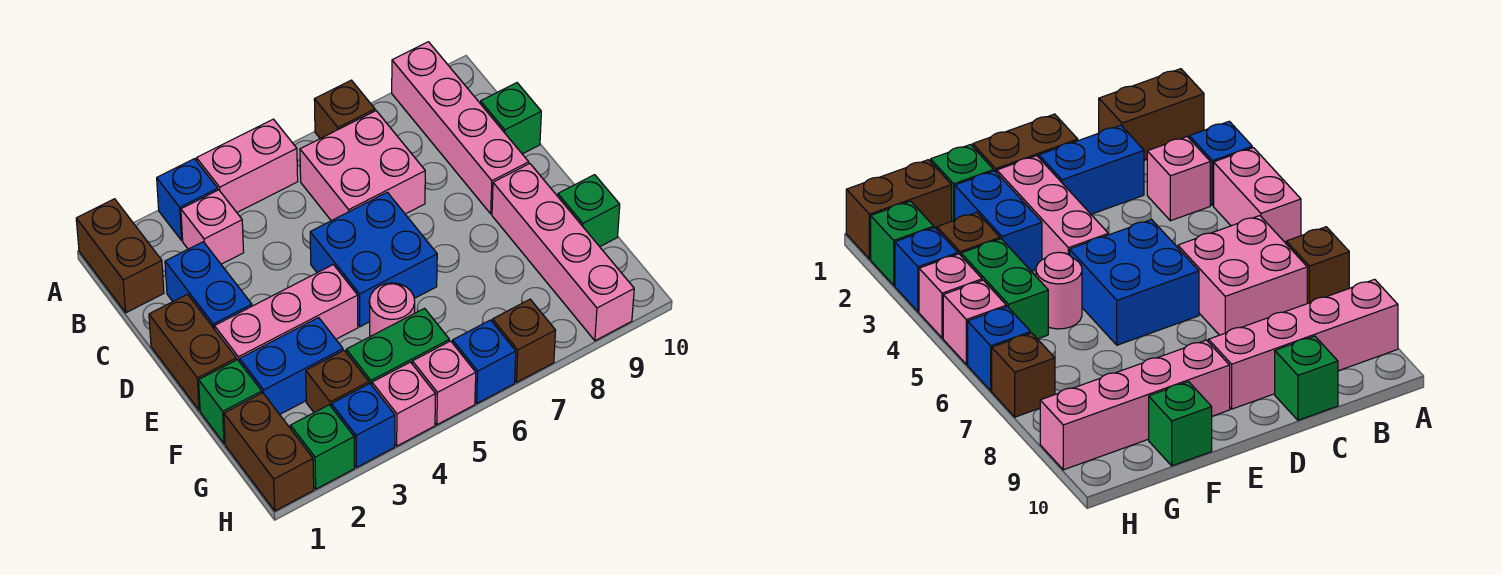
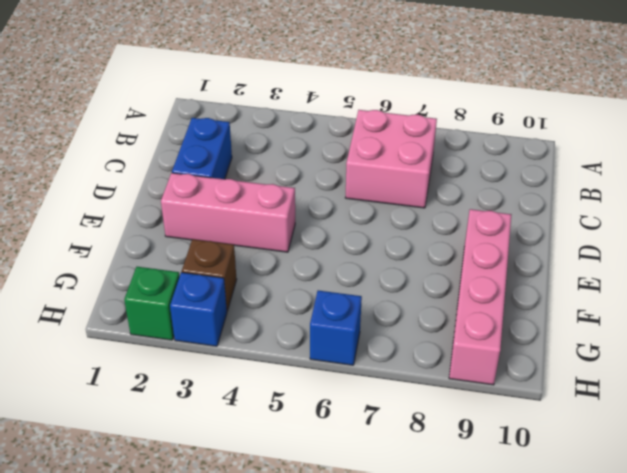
none -> brown 1x2 brick [76,199,164,313]
none -> blue 1x1 brick [157,159,218,240]
none -> pink 1x2 brick [197,119,298,212]

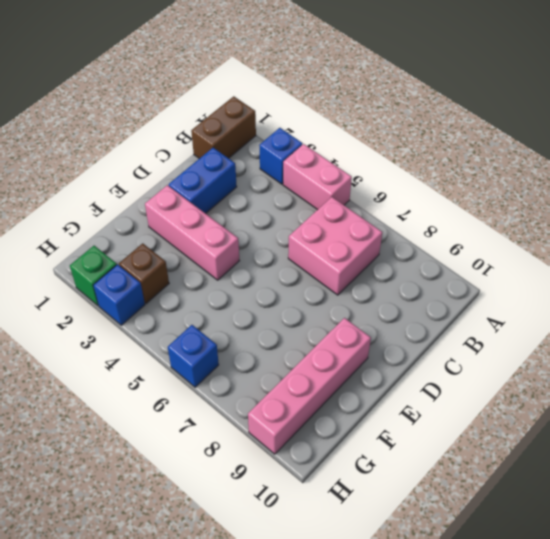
none -> brown 1x1 brick [314,80,375,139]
none -> pink 1x4 brick [392,42,529,214]
none -> pink 1x1 brick [181,190,244,264]

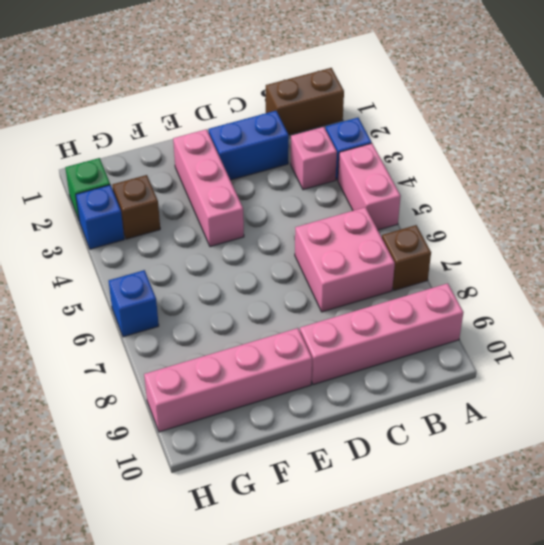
none -> green 1x1 brick [481,83,541,154]
none -> brown 1x2 brick [149,294,236,410]
none -> blue 2x2 brick [310,192,437,327]

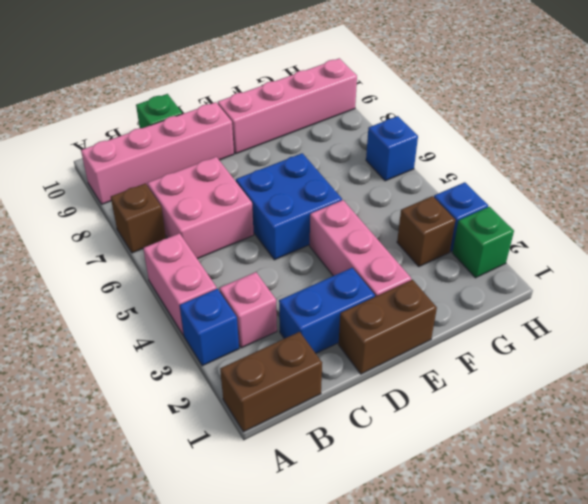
none -> green 1x1 brick [199,360,262,444]
none -> blue 1x2 brick [240,318,343,414]
none -> pink 1x1 round brick [369,283,415,337]

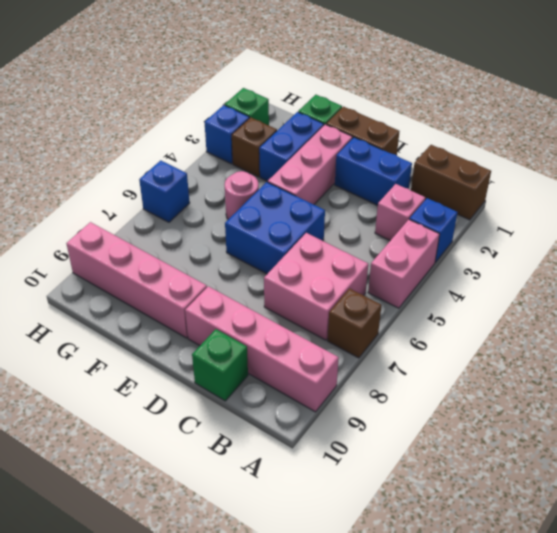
none -> green 1x1 brick [558,175,620,247]
none -> brown 1x2 brick [224,393,314,511]
none -> green 1x2 brick [346,308,449,385]

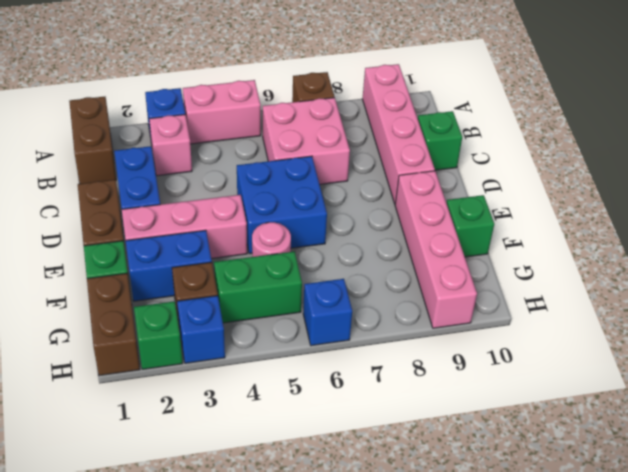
none -> pink 1x1 brick [372,362,436,446]
none -> pink 1x1 brick [412,341,476,425]
none -> brown 1x1 brick [492,299,556,382]

